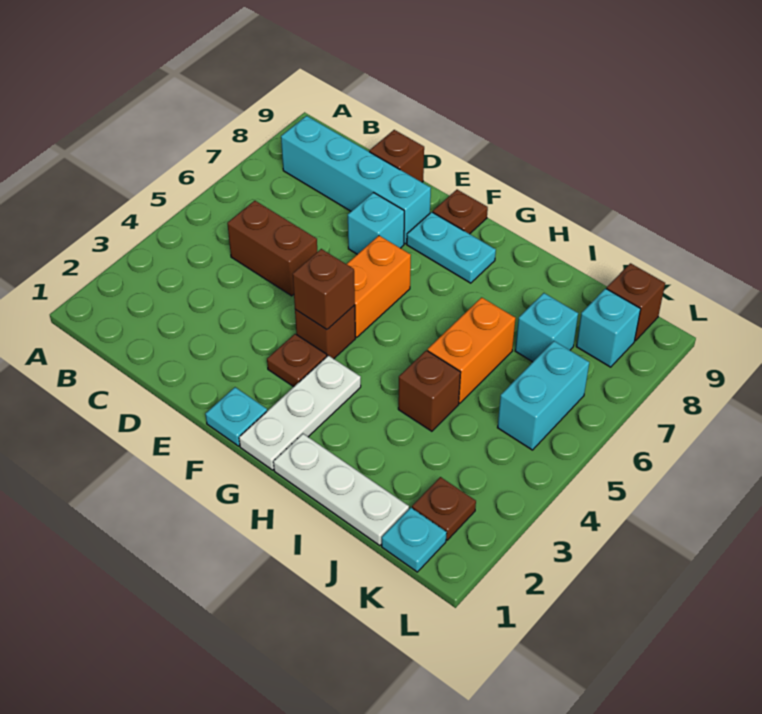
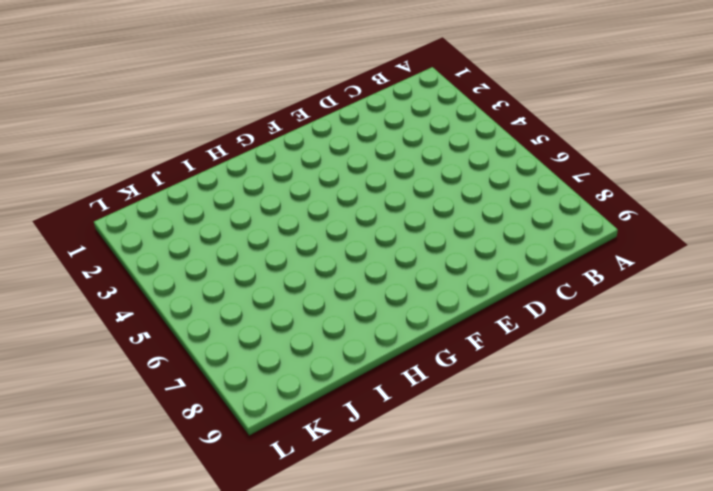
none -> cyan 1x4 brick [281,116,431,244]
none -> brown 1x2 brick [227,201,317,296]
none -> brown 1x1 brick [369,130,424,182]

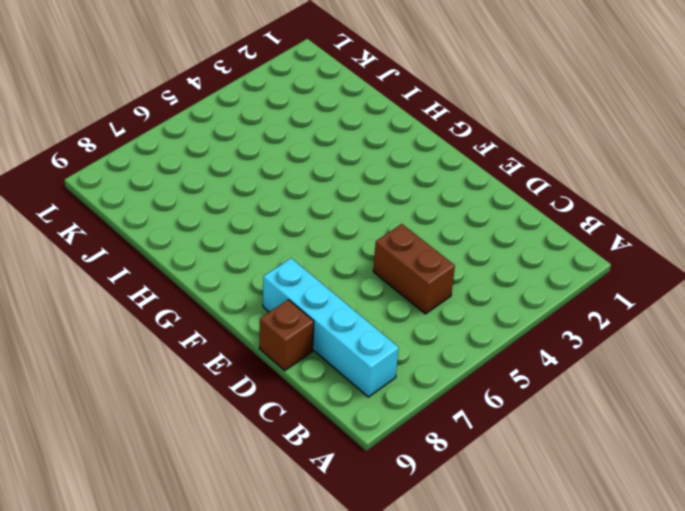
none -> cyan 1x1 brick [348,193,404,254]
none -> cyan 1x1 plate [205,387,267,446]
none -> brown 1x1 plate [267,334,327,387]

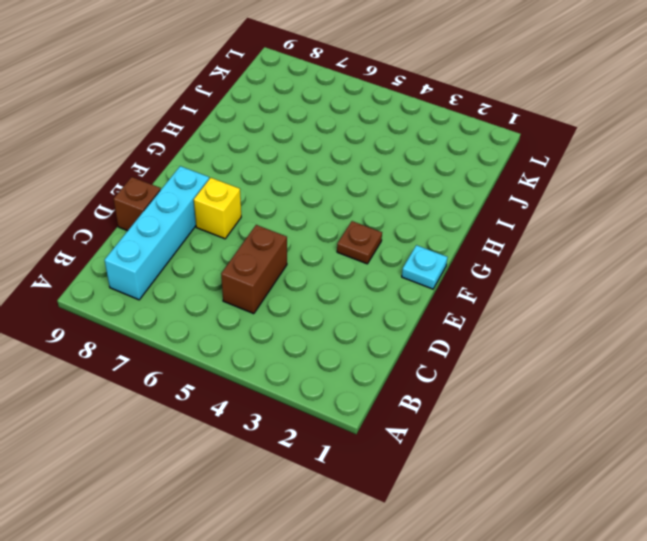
yellow 1x1 brick [194,178,241,239] -> cyan 1x1 brick [348,193,404,254]
none -> brown 1x1 brick [295,305,355,359]
none -> orange 1x2 brick [347,236,411,337]
none -> cyan 1x2 plate [407,212,496,283]

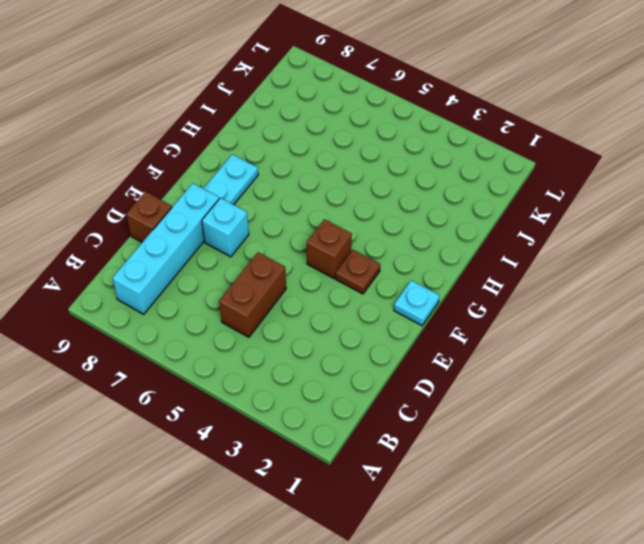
none -> orange 1x2 brick [347,236,411,337]
none -> brown 1x1 plate [433,190,488,234]
none -> white 1x3 plate [239,356,361,470]

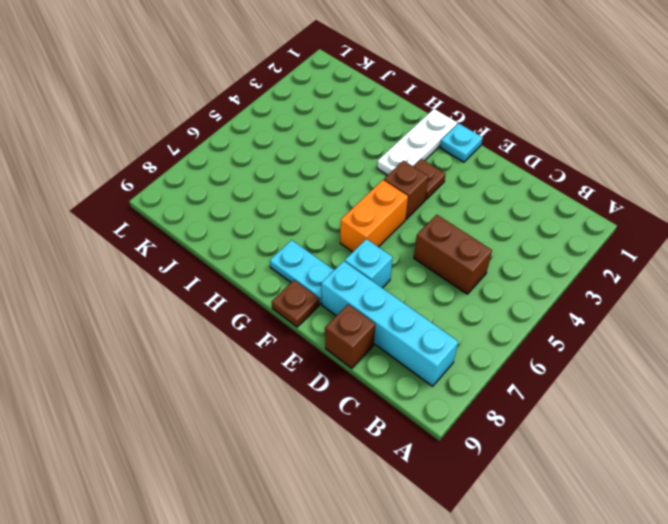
none -> white 1x3 plate [273,434,409,546]
none -> brown 1x1 brick [398,350,461,431]
none -> orange 1x2 brick [428,297,516,404]

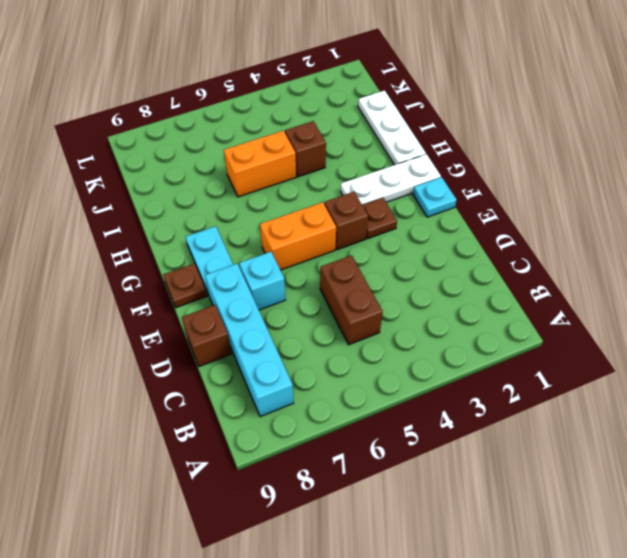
none -> cyan 1x1 brick [515,293,578,362]
none -> cyan 1x1 plate [382,507,447,572]
none -> brown 1x1 plate [412,477,476,540]

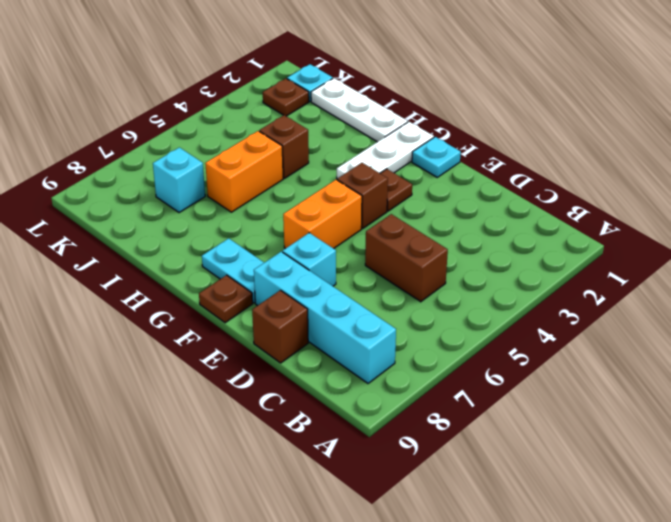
none -> cyan 1x2 brick [498,341,589,450]
none -> cyan 1x1 brick [576,288,641,367]
none -> brown 1x1 brick [607,263,665,341]

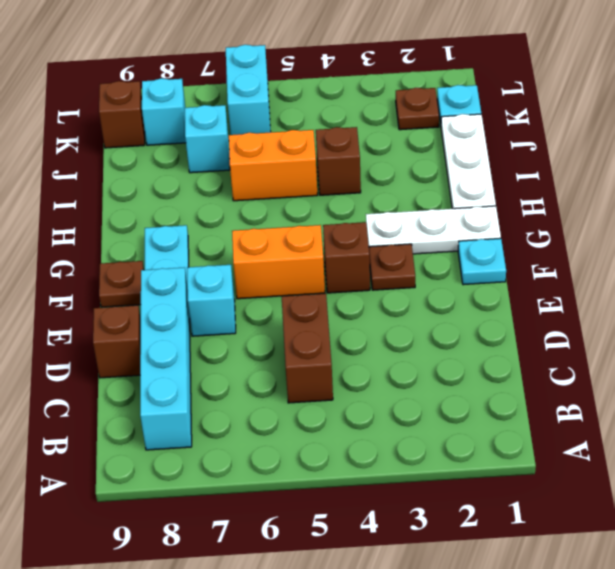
cyan 1x2 brick [226,45,271,135] -> cyan 1x2 brick turned to [498,341,589,450]
none -> brown 1x1 brick [293,249,355,330]

